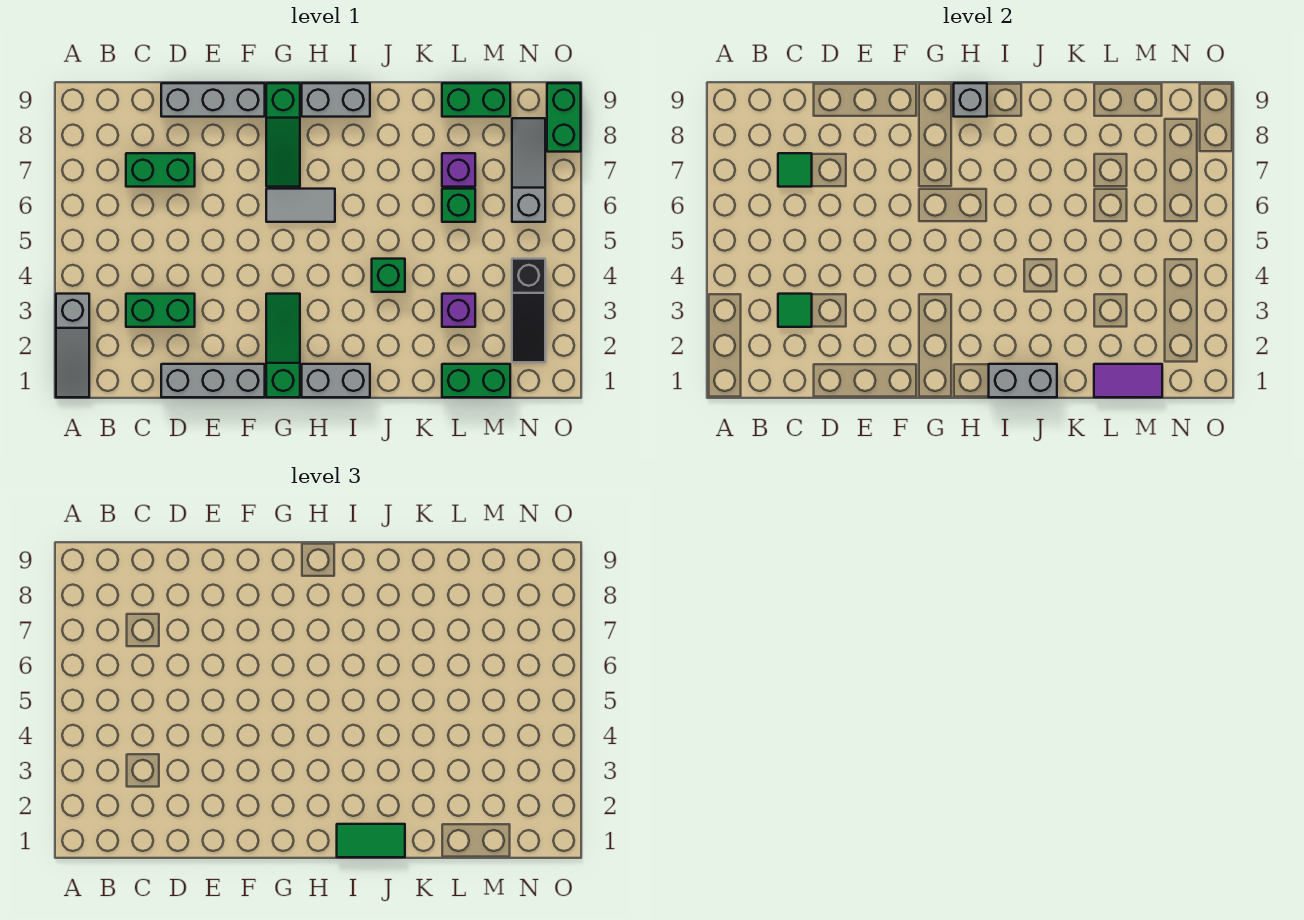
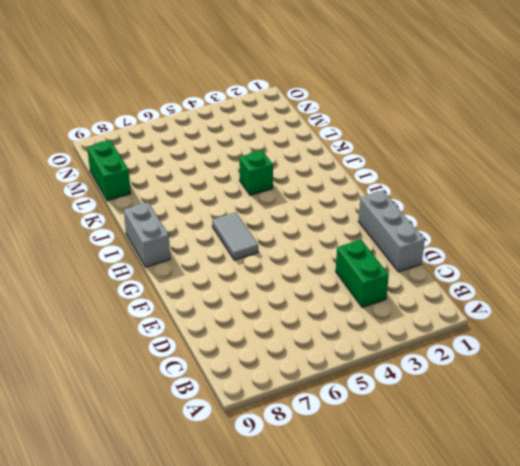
none -> grey 1x3 slope [56,294,89,397]
none -> green 1x2 brick [126,153,195,187]
none -> grey 1x3 brick [161,83,265,117]

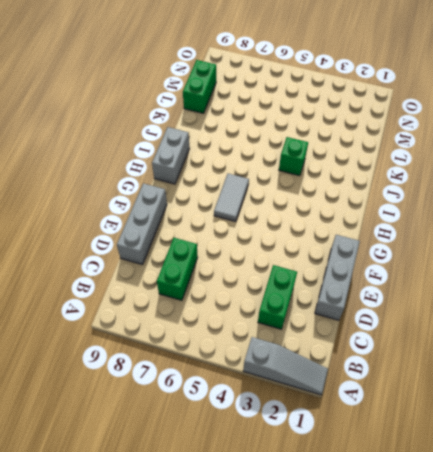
none -> green 1x3 slope [266,294,300,397]
none -> green 1x3 slope [266,83,300,187]
none -> grey 1x2 brick [302,364,370,397]

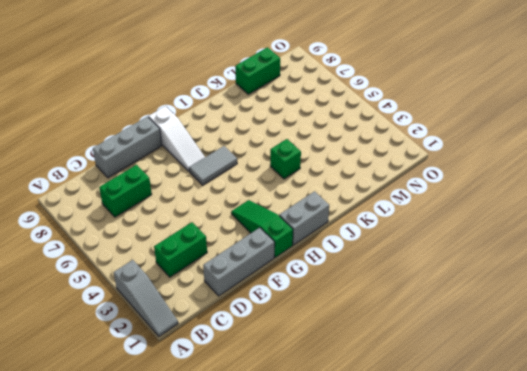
white 1x3 slope [148,106,205,172] -> green 1x3 slope [266,83,300,187]
none -> grey 1x2 brick [302,83,370,117]
none -> green 1x2 brick [442,364,510,397]
none -> purple 1x1 brick [442,294,475,327]

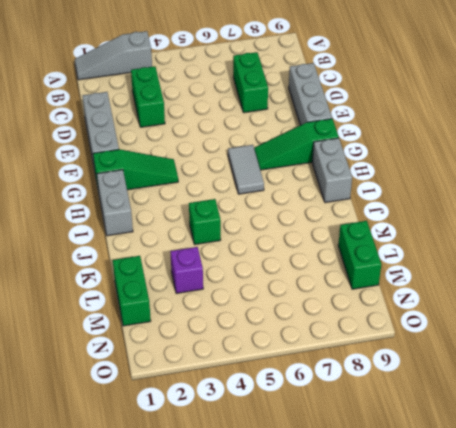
none -> green 1x1 brick [442,189,475,222]
none -> purple 1x1 brick [442,153,475,187]
none -> black 1x3 slope [512,259,545,362]

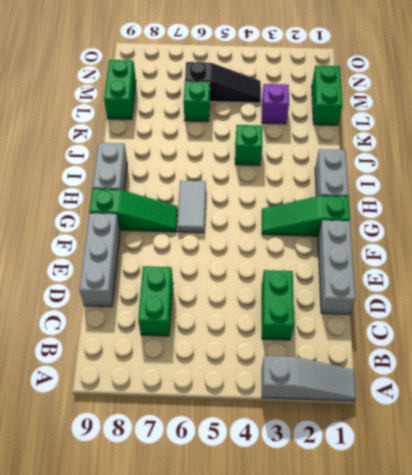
black 1x3 slope [185,62,261,103] -> black 1x3 slope moved to [512,259,545,362]
none -> purple 1x1 brick [442,153,475,187]
none -> grey 1x3 slope [512,118,545,222]
none -> green 1x2 brick [547,83,581,152]

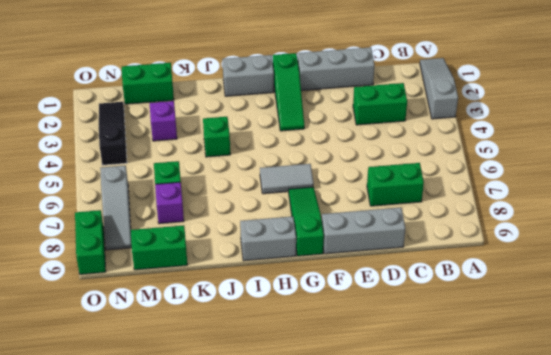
none -> green 1x1 tile [778,294,812,327]
none -> green 1x1 tile [778,153,812,187]
none -> grey 1x1 brick [954,83,987,117]

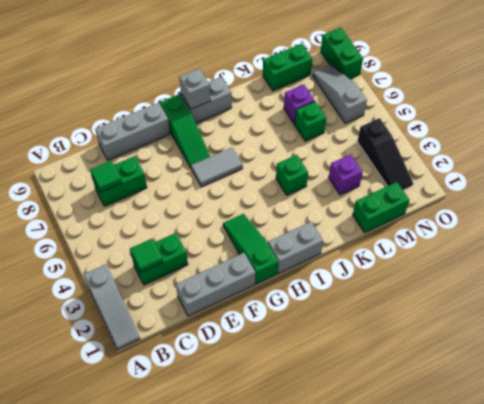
none -> grey 1x2 brick [989,364,1057,397]
none -> purple 1x2 tile [1094,364,1162,397]
none -> green 1x2 tile [337,824,405,857]

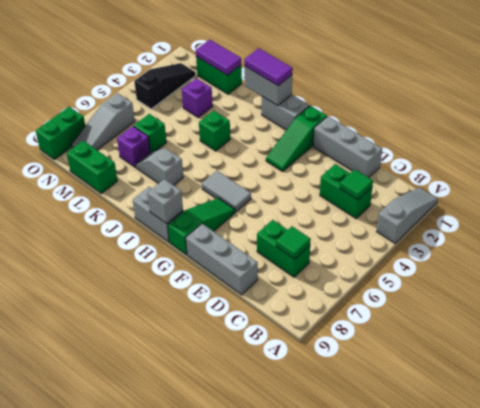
purple 1x2 tile [244,48,293,86] -> green 1x2 tile [337,824,405,857]
grey 1x2 slope [135,148,183,185] -> none

